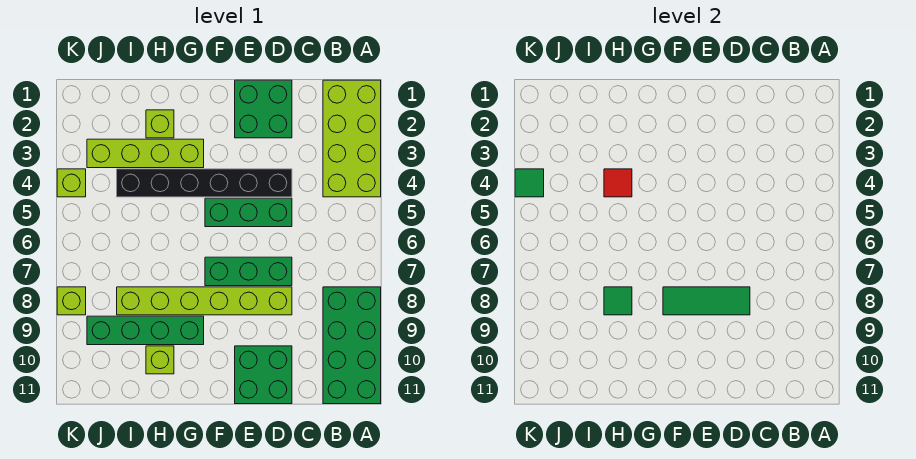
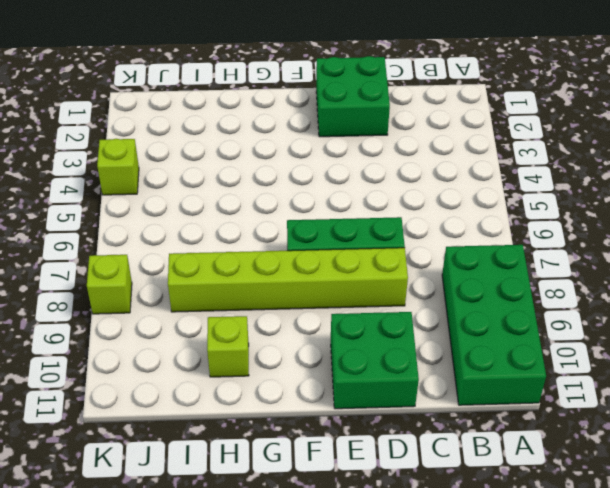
none -> lime 2x4 brick [323,80,381,197]
none -> black 1x6 brick [117,169,292,197]
none -> green 1x3 brick [205,198,292,227]

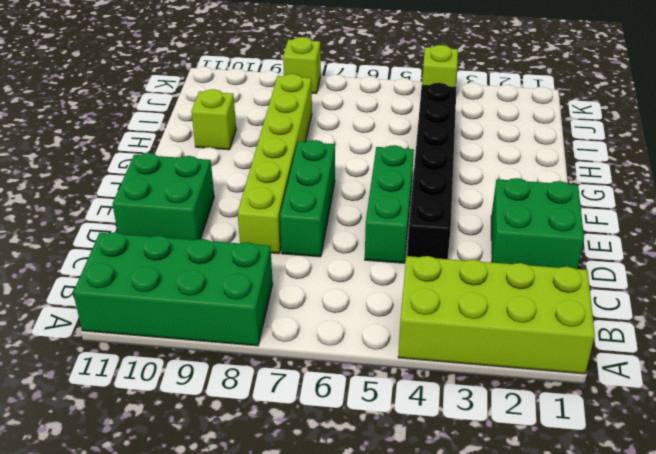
none -> lime 1x4 brick [87,139,204,168]
none -> green 1x4 brick [87,316,204,345]
none -> lime 1x1 brick [146,110,174,138]

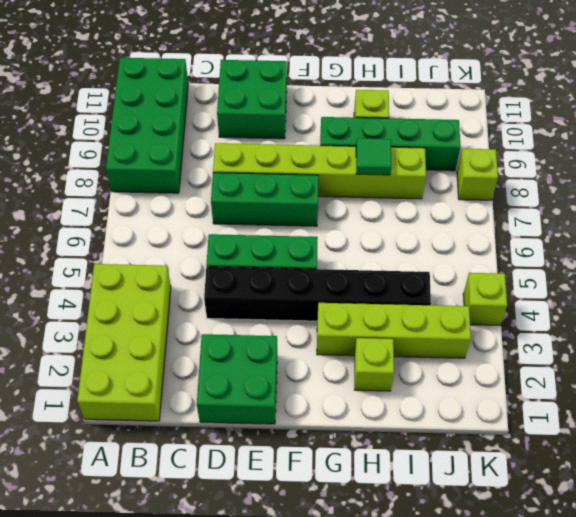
none -> green 1x3 tile [663,287,750,315]
none -> red 1x1 tile [604,169,632,197]
none -> green 1x1 tile [515,169,544,197]

